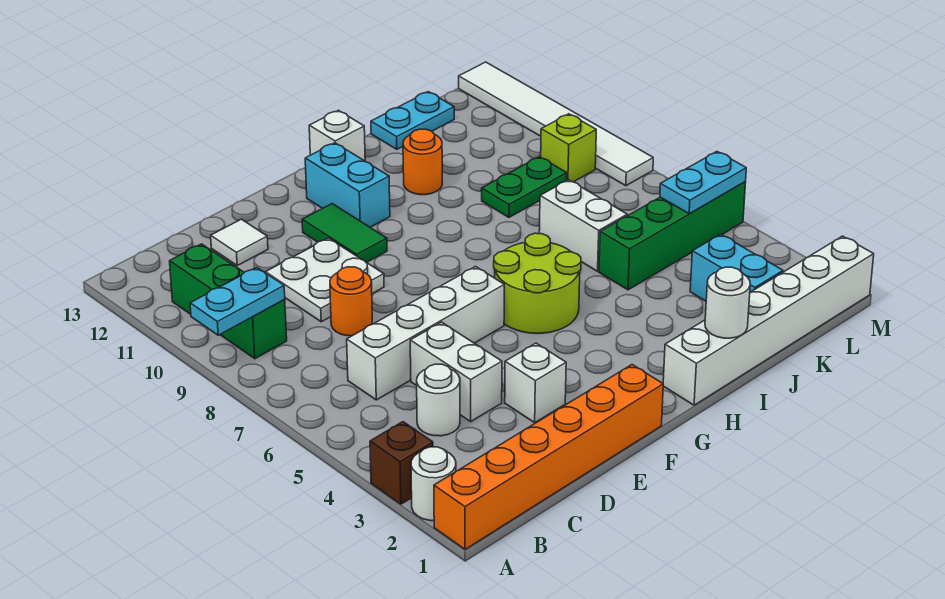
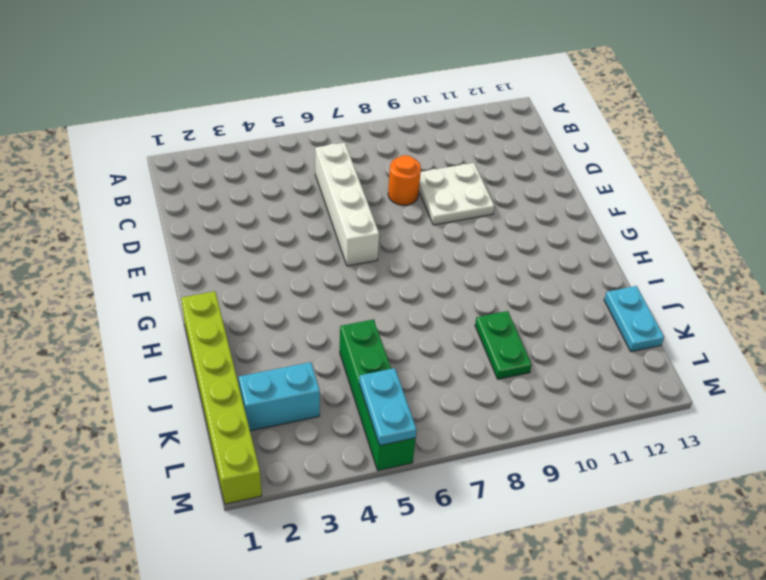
lime 1x6 brick [181,291,262,504] -> white 1x6 brick [663,236,874,405]
none -> orange 1x6 brick [434,365,663,549]
none -> white 1x1 round brick [411,447,456,521]
none -> brown 1x1 brick [370,422,433,504]

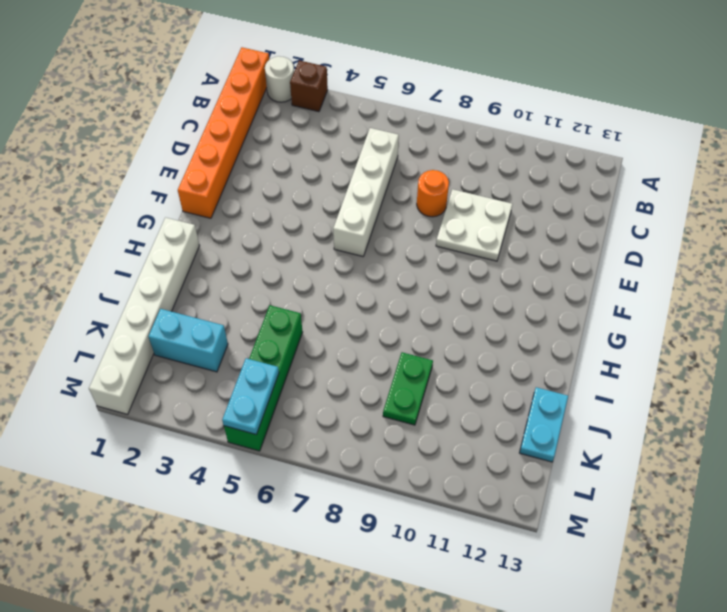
none -> green 1x3 brick [170,244,287,359]
none -> white 1x1 round brick [417,364,460,436]
none -> white 1x2 brick [410,322,502,421]

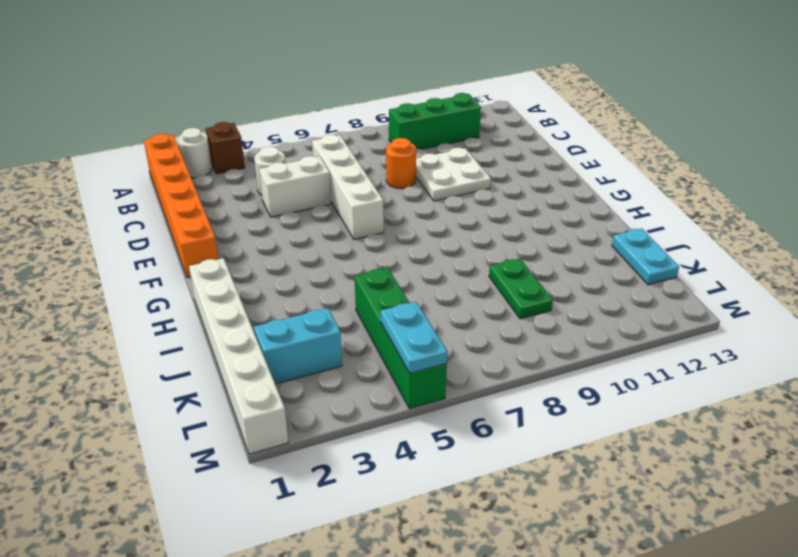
none -> white 1x1 tile [211,219,268,265]
none -> white 1x1 brick [505,343,566,423]
none -> green 1x2 tile [302,204,387,262]

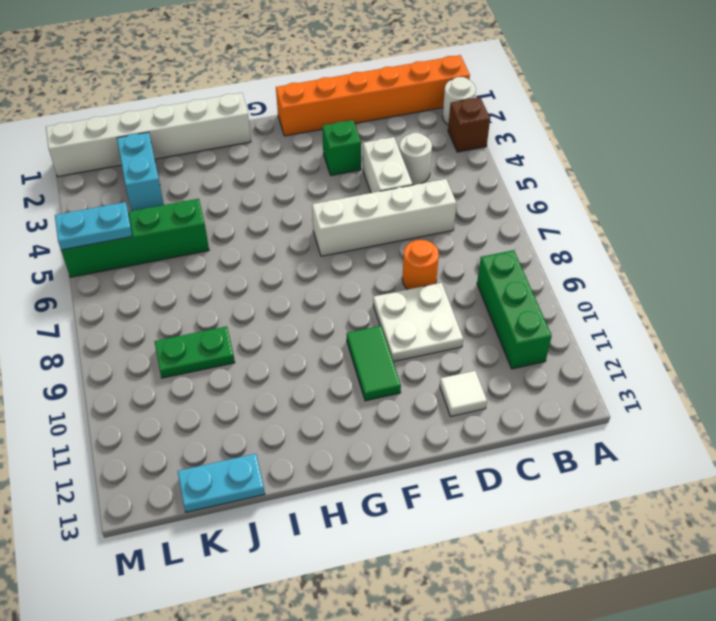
green 1x1 brick [322,120,361,176] -> white 1x1 brick [505,343,566,423]
none -> lime 2x2 round brick [494,233,581,334]
none -> cyan 1x2 brick [305,143,390,227]
none -> white 1x1 brick [309,110,365,161]

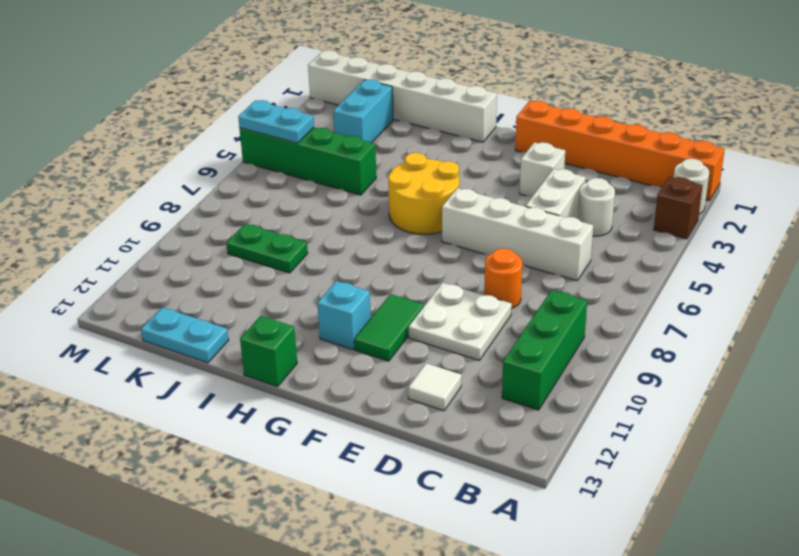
yellow 2x2 round brick [388,153,459,234] -> lime 2x2 round brick [494,233,581,334]
cyan 1x1 brick [318,281,371,350] -> cyan 1x2 brick [305,143,390,227]
green 1x1 brick [240,316,297,387] -> white 1x1 brick [309,110,365,161]
none -> orange 1x1 round brick [403,129,442,195]
none -> white 1x2 brick [539,180,627,271]
none -> lime 1x1 brick [541,114,596,182]

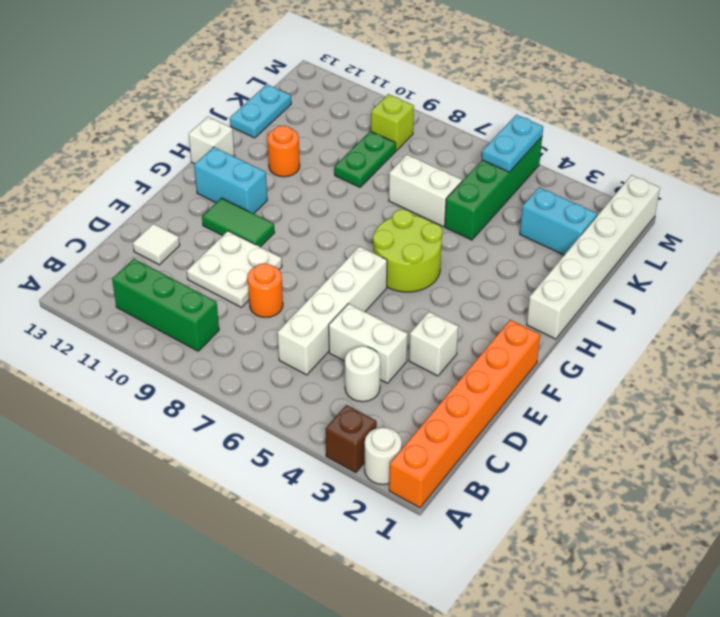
none -> white 1x6 tile [459,62,653,186]
none -> cyan 1x2 plate [190,267,285,335]
none -> white 1x1 round brick [705,267,750,338]

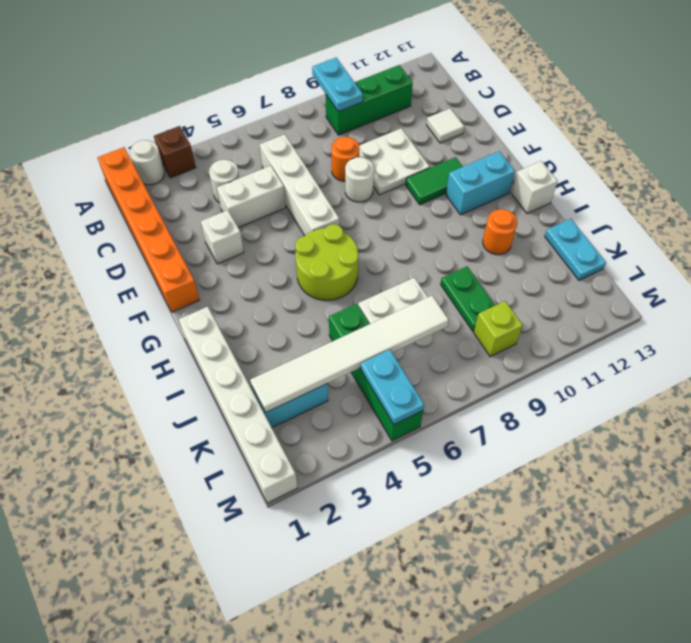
white 1x1 round brick [345,157,374,202] -> white 1x1 round brick moved to [705,267,750,338]
white 1x6 tile [250,296,449,412] -> white 1x6 tile moved to [459,62,653,186]

